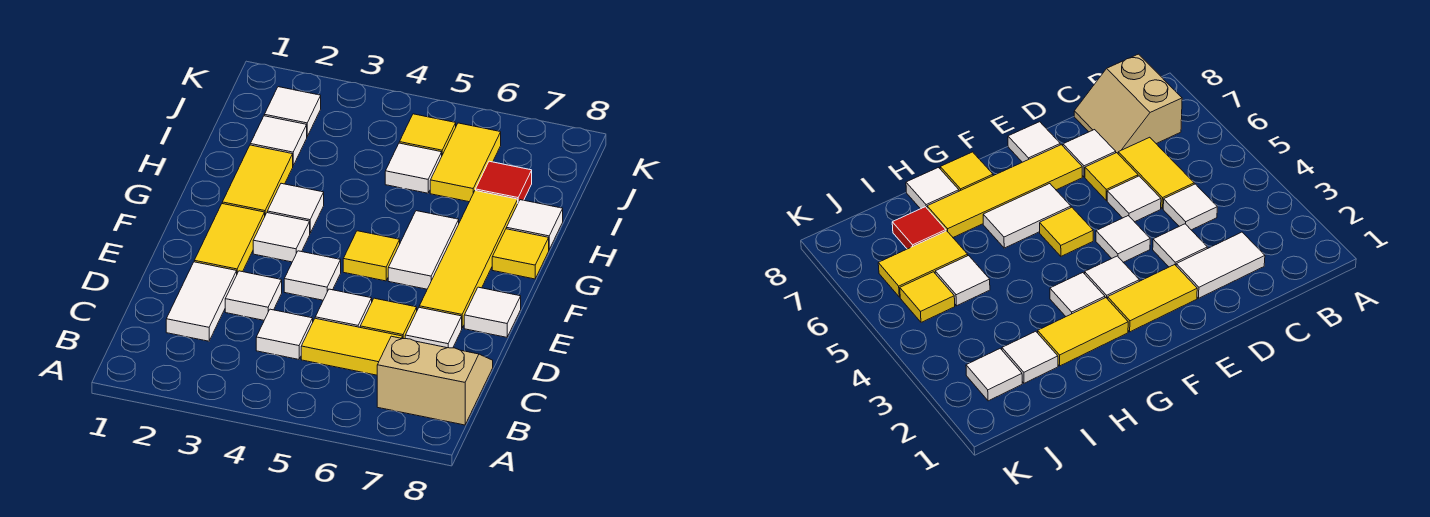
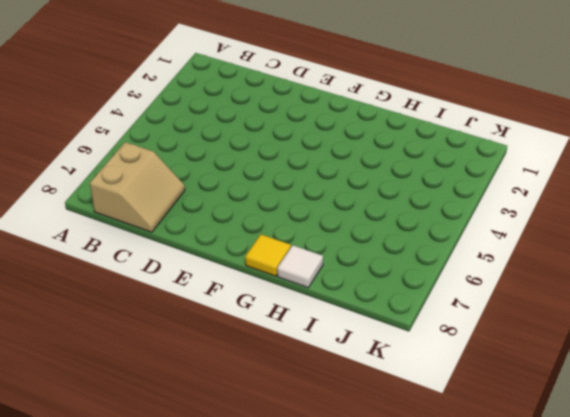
none -> white 1x2 tile [166,262,237,341]
none -> white 1x1 tile [256,309,313,359]
none -> yellow 1x2 tile [301,318,403,375]

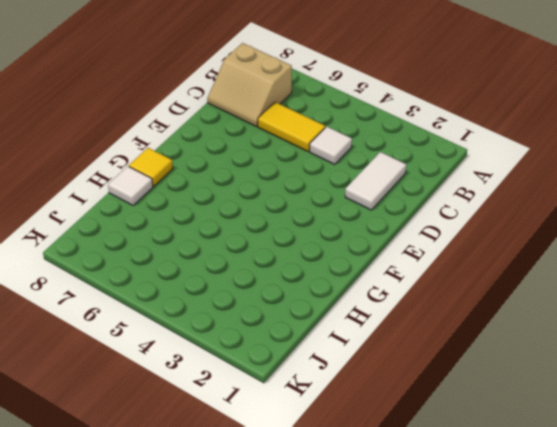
none -> white 1x1 tile [225,271,282,320]
none -> white 1x1 tile [315,289,372,327]
none -> yellow 1x1 tile [360,298,417,339]

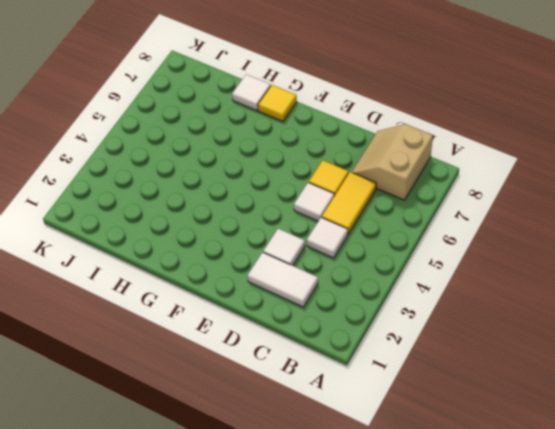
none -> white 1x1 tile [405,307,462,348]
none -> yellow 1x2 tile [194,204,265,273]
none -> white 1x1 tile [284,251,341,300]

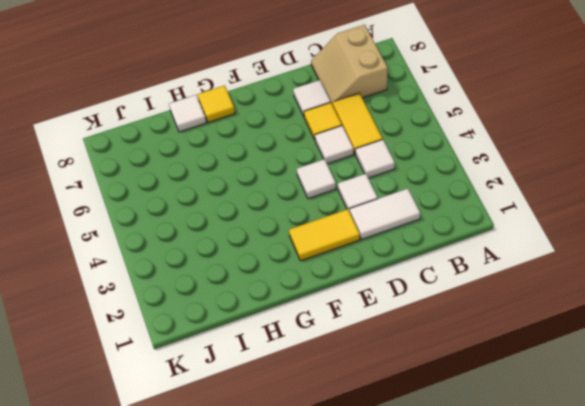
none -> yellow 1x4 tile [419,191,518,328]
none -> white 1x1 tile [464,287,521,337]
none -> white 1x1 tile [253,213,310,262]

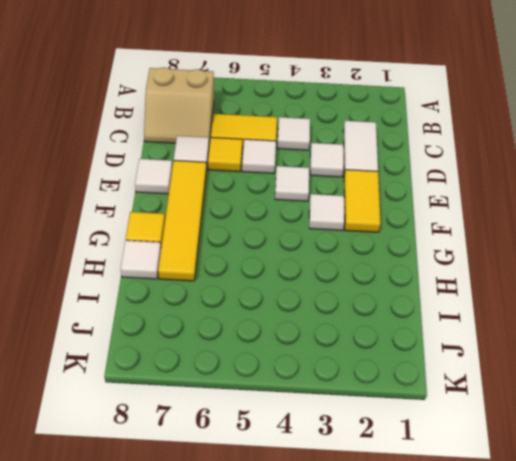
none -> yellow 1x1 tile [343,231,400,281]
none -> white 1x2 tile [388,211,459,289]
none -> yellow 1x2 tile [222,145,293,215]

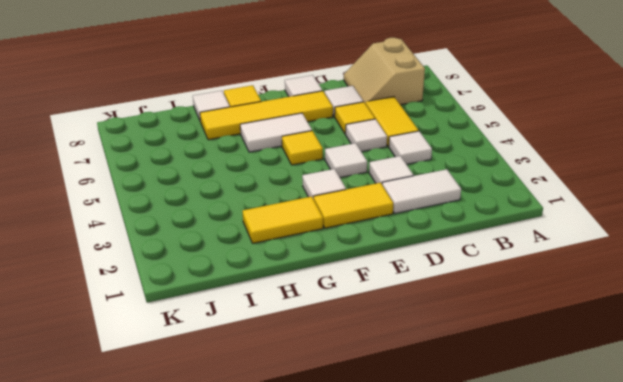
none -> white 1x1 tile [267,183,324,233]
none -> white 1x1 tile [250,116,307,165]
none -> white 1x1 tile [385,143,442,193]

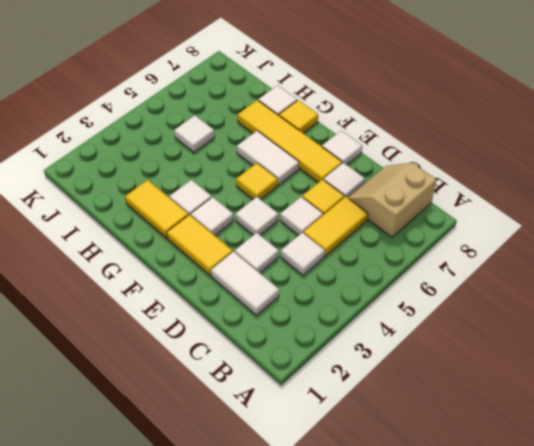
none -> white 1x1 tile [250,116,307,165]
none -> yellow 1x2 tile [430,123,501,202]
none -> red 1x1 tile [476,161,532,202]

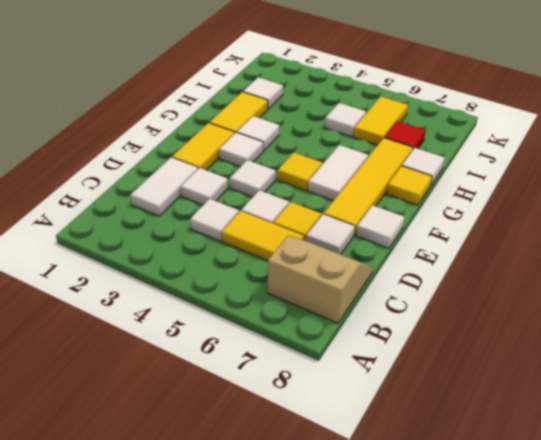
none -> white 1x1 tile [264,87,321,136]
none -> yellow 1x1 tile [399,114,456,155]

